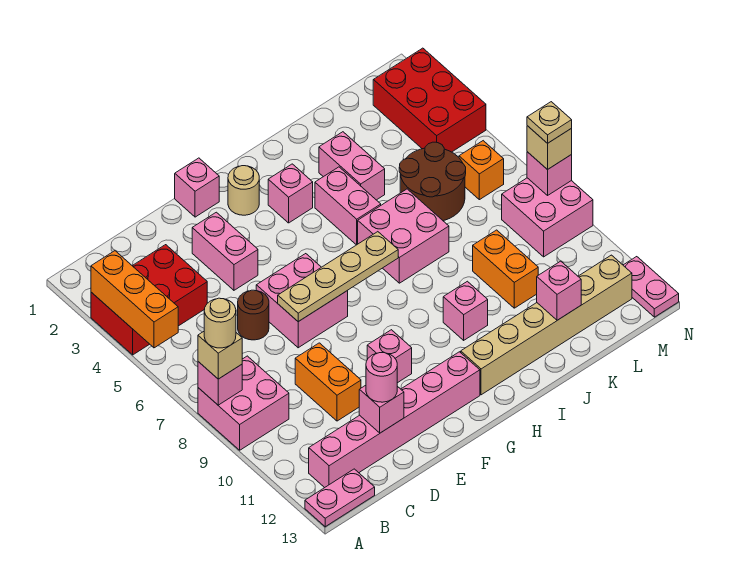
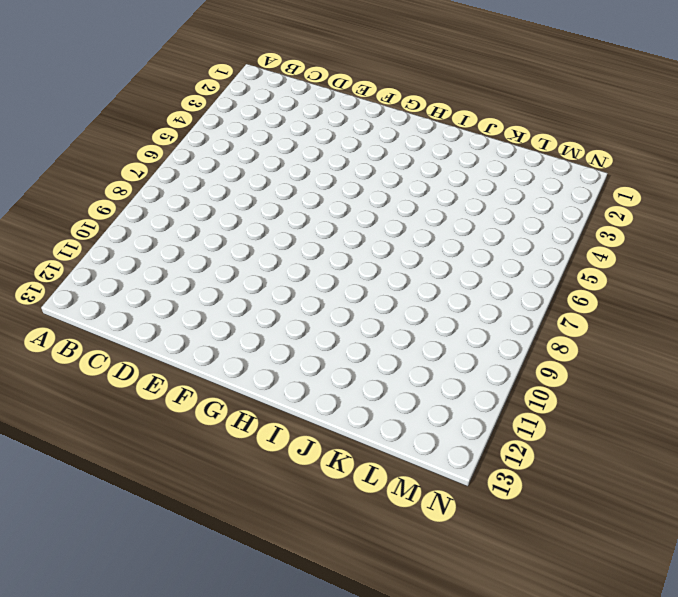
none -> red 2x3 brick [91,245,207,355]
none -> pink 2x2 brick [198,356,289,450]
none -> pink 1x2 plate [305,469,375,527]
none -> pink 1x6 brick [309,352,480,488]

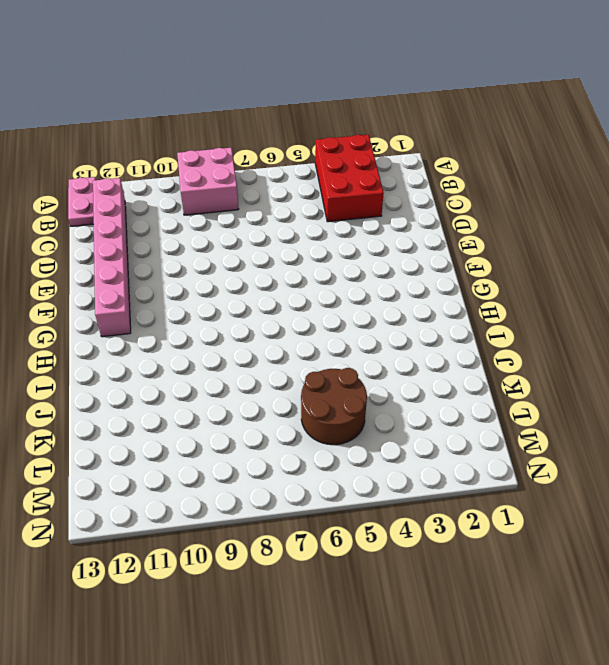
none -> brown 1x1 round brick [238,290,269,340]
none -> orange 1x2 brick [295,343,361,421]
none -> pink 1x2 brick [192,212,258,290]
none -> pink 2x2 brick [256,254,348,348]

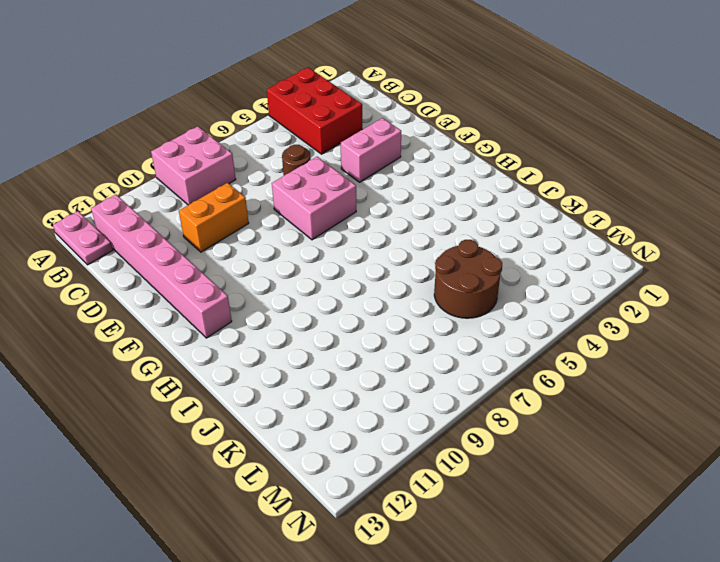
none -> pink 1x1 brick [175,158,219,217]
none -> pink 1x1 brick [367,330,412,383]
none -> tan 1x1 round brick [228,166,259,215]
none -> pink 1x1 brick [268,164,313,223]

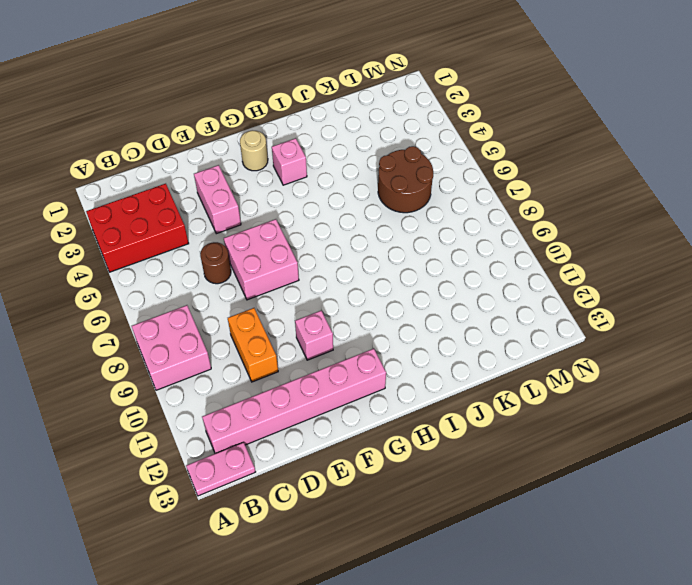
none -> pink 1x1 brick [175,158,219,217]
none -> tan 1x6 brick [461,255,632,395]
none -> pink 1x2 brick [315,167,381,245]
none -> pink 2x2 brick [358,189,449,283]

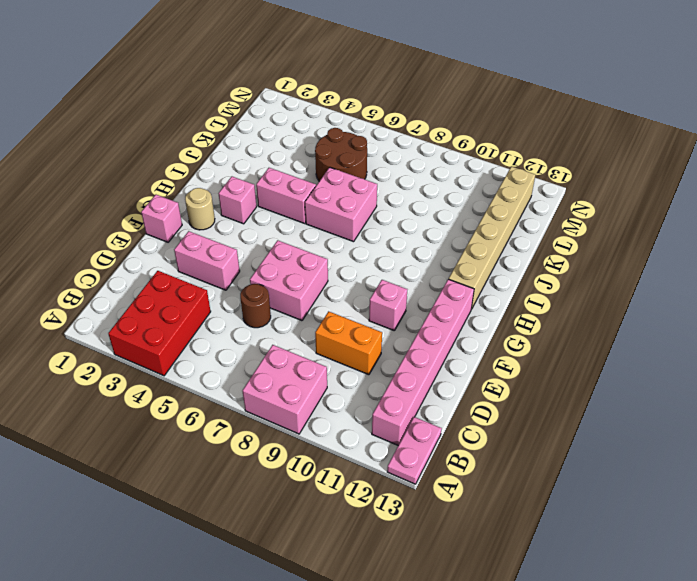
none -> pink 1x1 brick [443,281,488,340]
none -> pink 1x2 brick [319,132,385,200]
none -> orange 1x2 brick [473,230,538,308]
none -> red 2x3 brick [373,48,486,152]

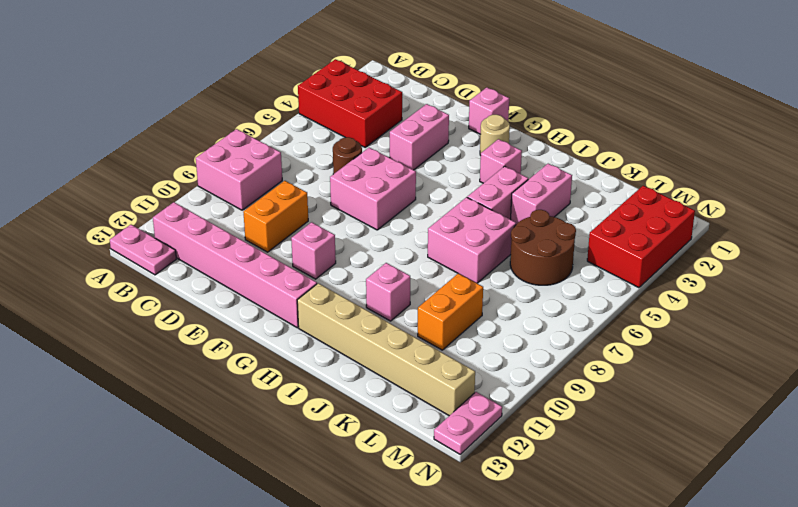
none -> orange 1x1 brick [459,141,504,200]
none -> pink 2x2 brick [502,178,593,257]
none -> orange 1x3 brick [91,251,178,348]
none -> pink 1x1 brick [198,362,242,405]

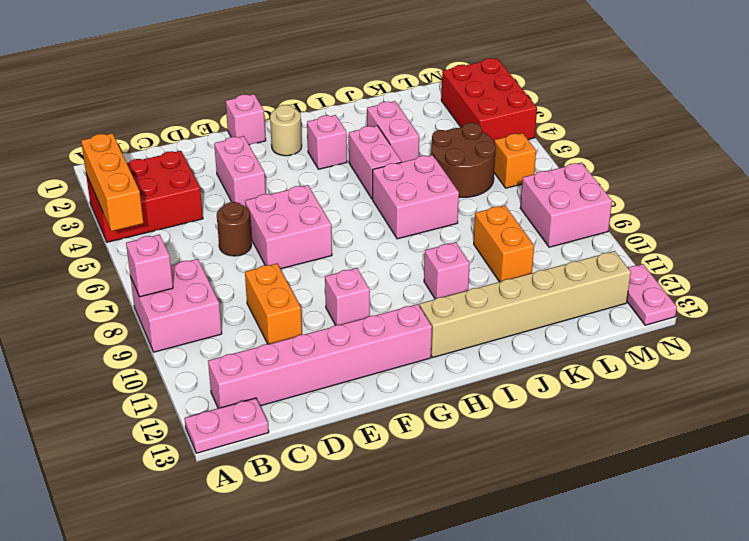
none -> pink 1x1 brick [359,385,404,433]
none -> tan 1x4 plate [278,232,398,322]
none -> pink 1x1 brick [537,261,581,320]
none -> pink 1x1 brick [527,152,572,195]

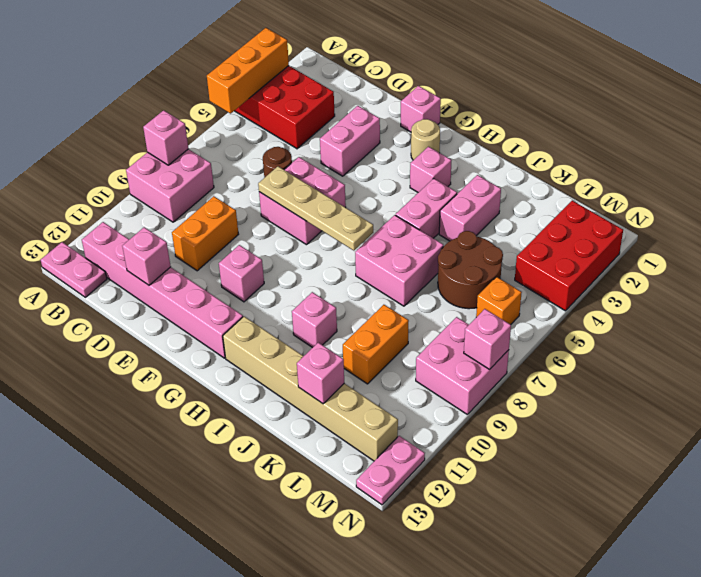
none -> tan 1x1 brick [198,332,242,379]
none -> pink 1x1 round brick [366,353,397,402]
none -> tan 1x1 brick [527,126,572,170]
none -> tan 1x1 round brick [204,298,236,348]

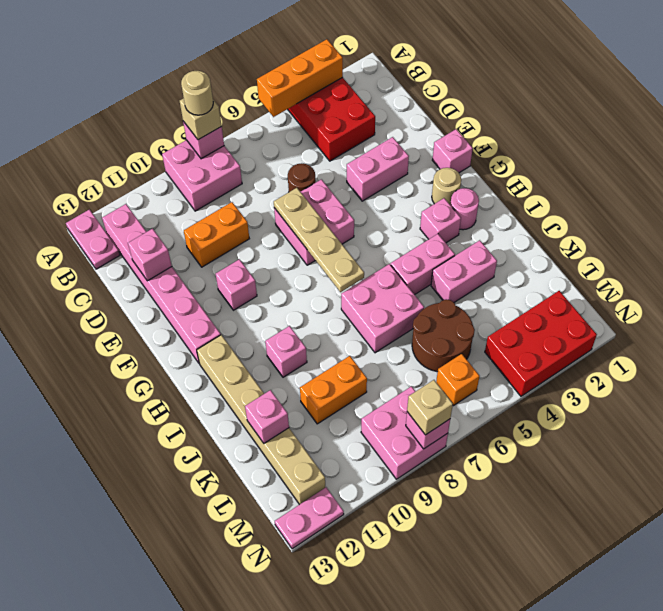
pink 1x1 round brick [450,188,479,230] -> pink 1x1 round brick moved to [366,353,397,402]
none -> tan 1x1 plate [527,102,572,143]

